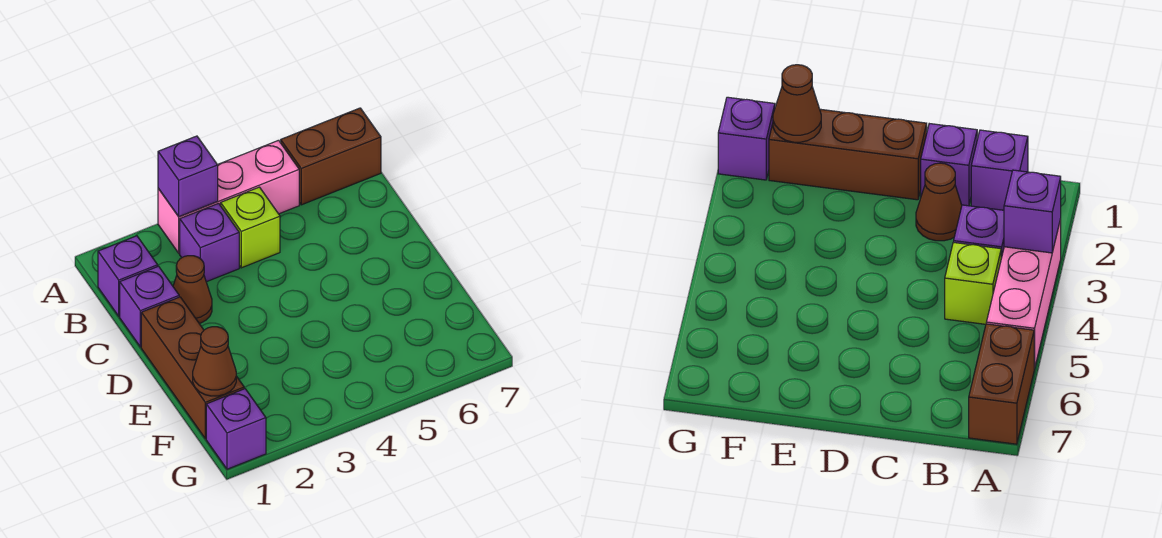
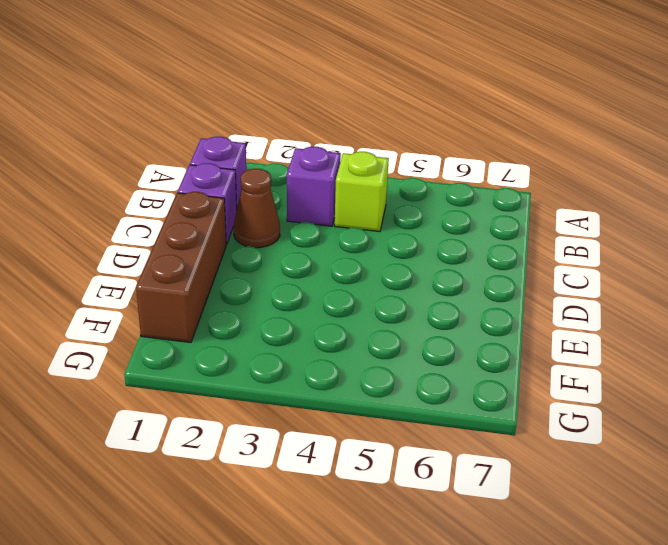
none -> pink 1x3 brick [158,140,299,253]
none -> brown 1x2 brick [281,108,381,205]

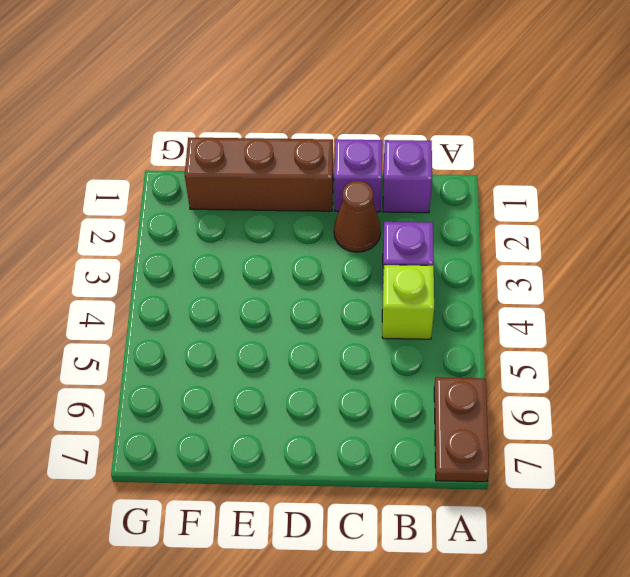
brown 1x2 plate [434,377,489,482] -> brown 1x2 brick [281,108,381,205]
none -> pink 1x3 brick [158,140,299,253]
none -> purple 1x1 brick [206,389,266,469]

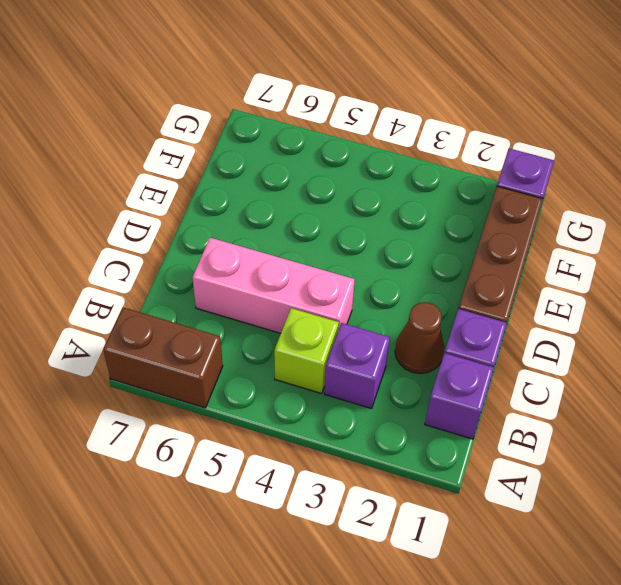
pink 1x3 brick [192,238,355,333] -> pink 1x3 brick moved to [158,140,299,253]
none -> purple 1x1 brick [158,136,218,217]
none -> brown 1x1 cone [193,327,236,396]

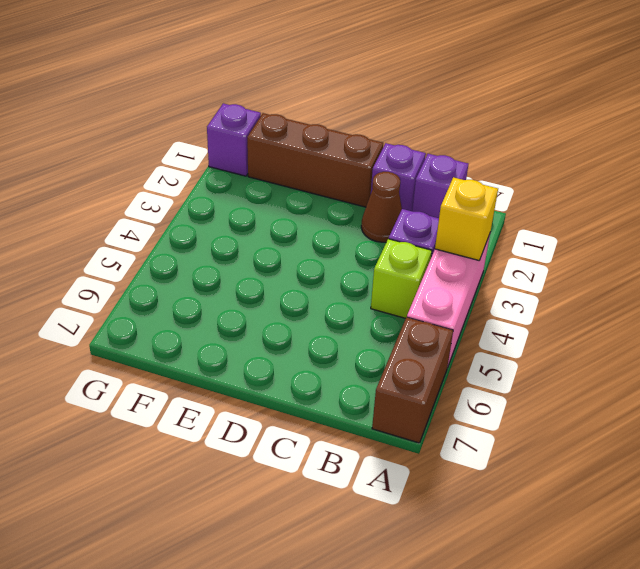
yellow 1x1 brick [435,177,498,261] -> purple 1x1 brick [158,136,218,217]
none -> brown 1x1 cone [193,327,236,396]

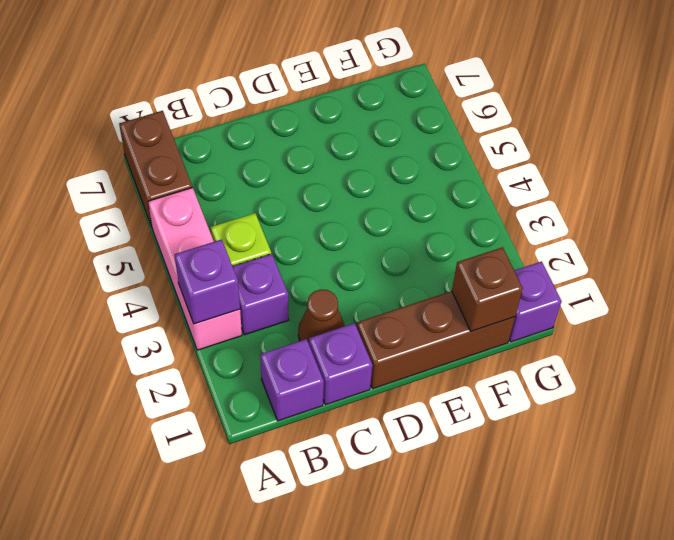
brown 1x1 brick [452,247,523,331] -> brown 1x1 cone [193,327,236,396]

